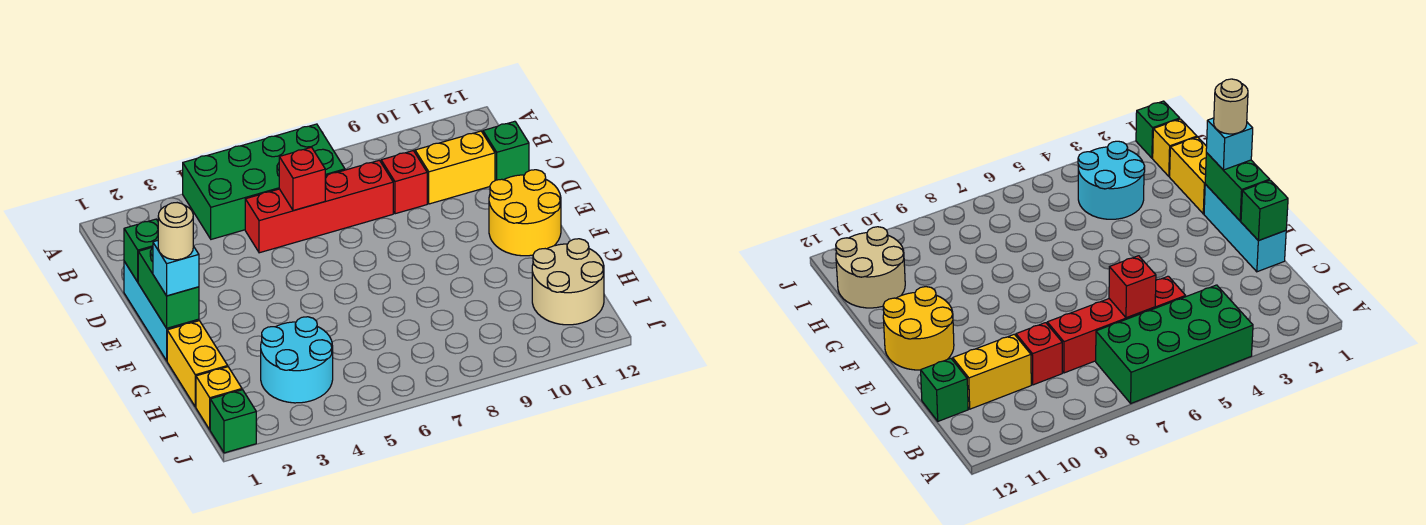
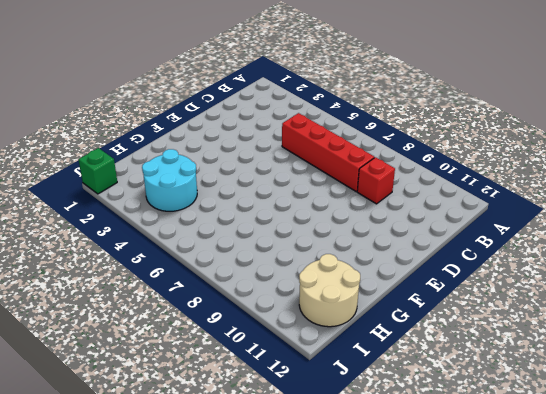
none -> green 2x4 brick [183,124,345,239]
none -> yellow 1x2 brick [415,131,495,204]
none -> green 1x1 brick [483,121,529,181]

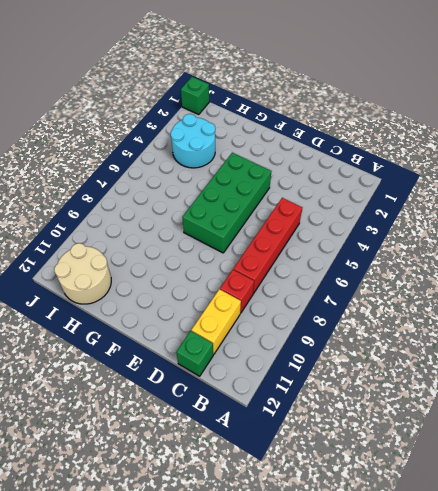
green 2x4 brick [182,153,272,253] -> green 2x4 brick moved to [183,124,345,239]
none -> cyan 1x3 brick [124,261,199,361]
none -> yellow 2x2 round brick [489,170,561,256]
none -> yellow 1x2 brick [167,321,228,407]

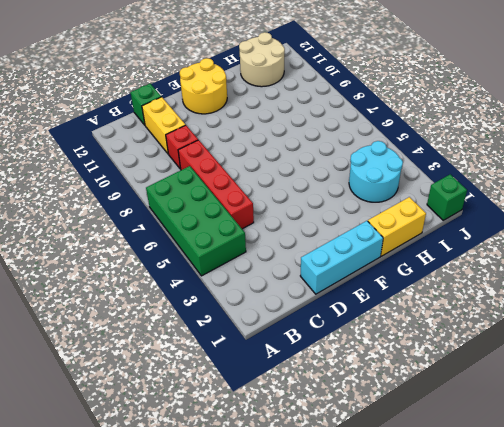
none -> yellow 1x1 brick [196,367,242,430]
none -> red 1x1 brick [279,147,325,211]
none -> green 1x1 brick [124,219,158,282]

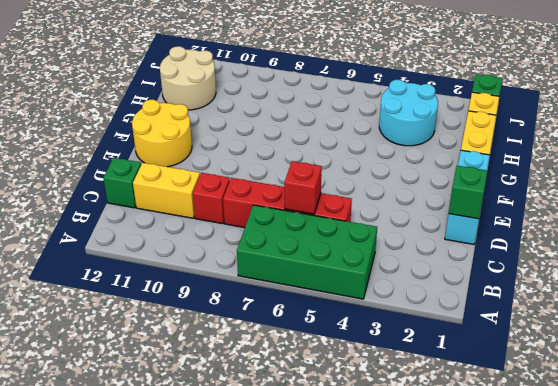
none -> green 1x2 brick [138,247,199,328]
none -> cyan 1x1 brick [153,241,199,296]
none -> tan 1x1 round brick [158,203,193,260]

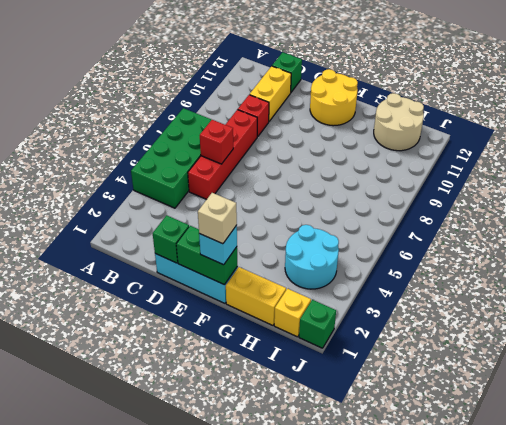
tan 1x1 brick [198,193,237,244] -> tan 1x1 round brick [158,203,193,260]

